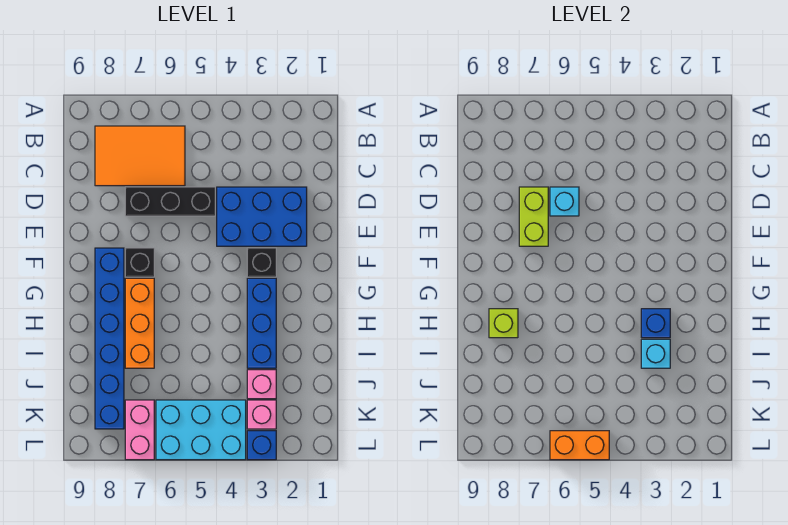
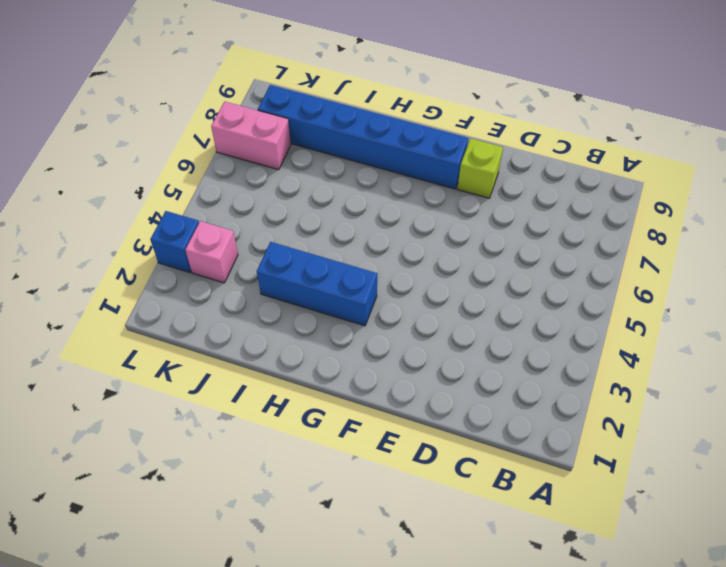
lime 1x1 brick [457,138,503,198] -> lime 1x1 brick moved to [489,309,518,338]
none -> orange 2x3 tile [95,126,185,186]
none -> blue 2x3 brick [217,187,307,246]
none -> black 1x3 brick [125,187,215,216]

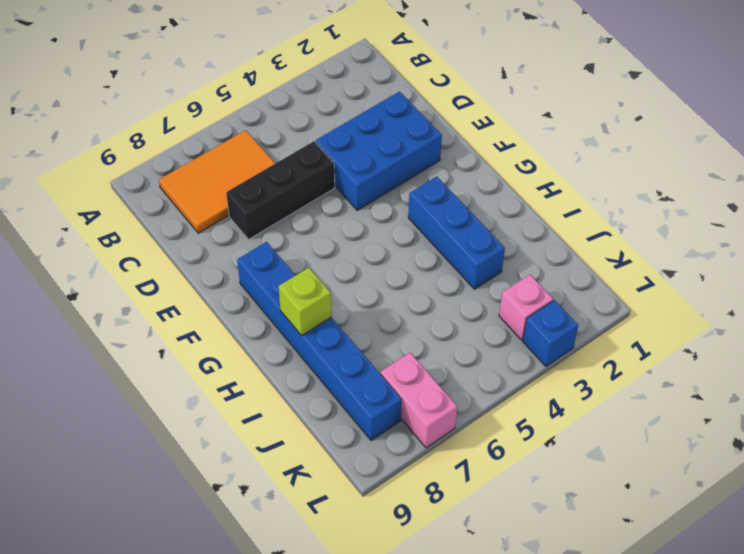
none -> black 1x1 brick [247,248,276,277]
none -> black 1x1 brick [125,248,154,277]
none -> orange 1x3 brick [125,278,154,368]

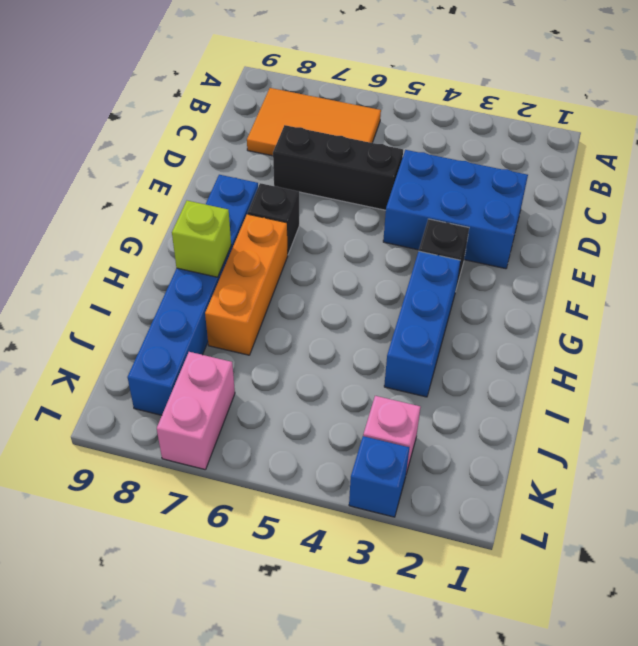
none -> pink 1x1 brick [247,370,276,399]
none -> cyan 2x3 brick [156,400,246,460]
none -> cyan 1x1 brick [550,187,579,216]

